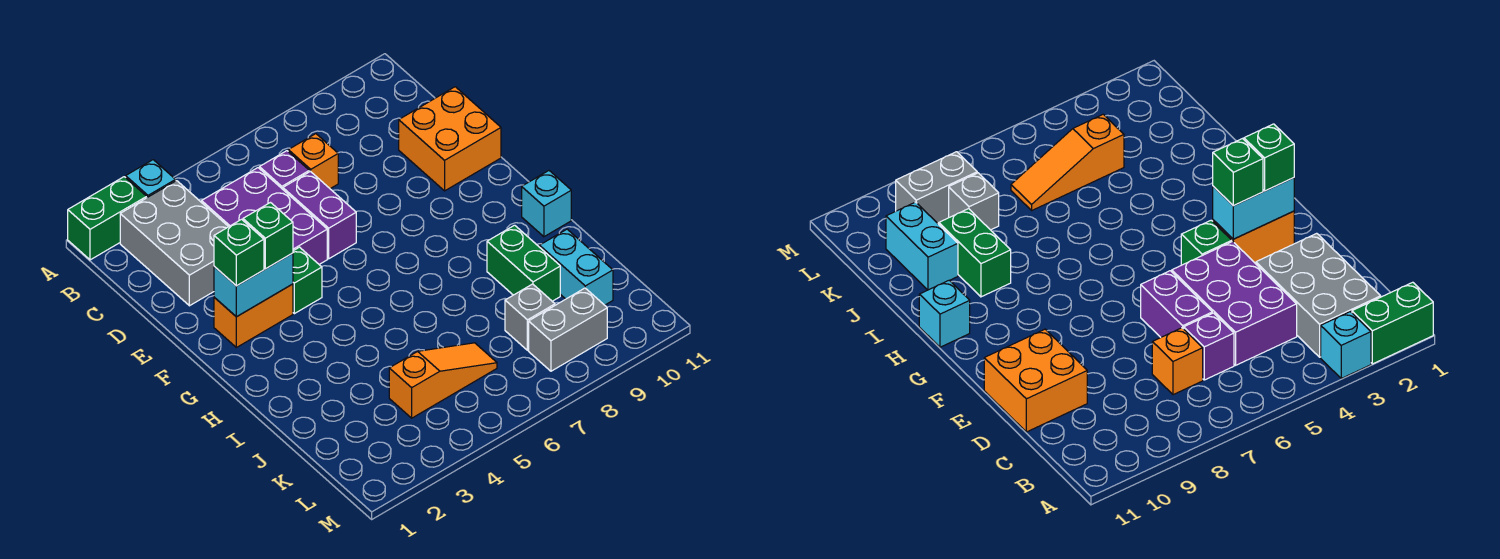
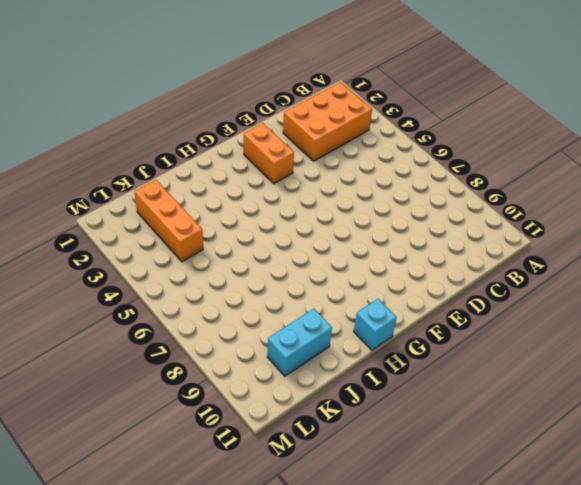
orange 2x3 brick [283,82,372,161] -> grey 2x3 brick [120,181,228,306]
orange 1x3 brick [134,180,203,262] -> orange 1x3 slope [389,343,497,418]
none -> green 1x2 brick [68,177,147,260]
none -> cyan 1x1 brick [126,160,176,198]
none -> purple 2x3 brick [202,168,327,264]

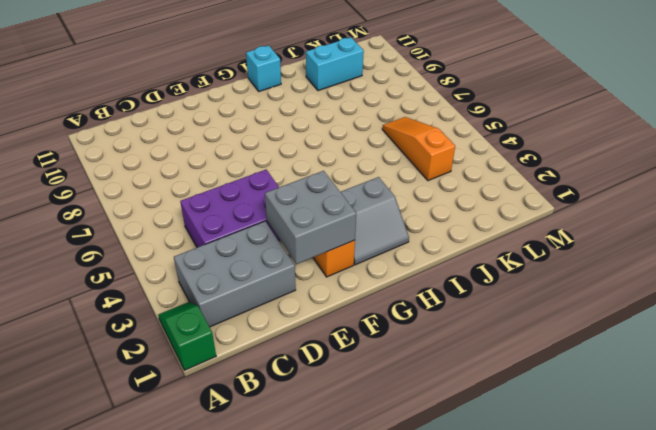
green 1x2 slope [158,302,216,370] -> green 1x2 brick [68,177,147,260]
grey 2x2 brick [265,171,356,264] -> cyan 1x2 brick [214,253,293,317]
grey 2x2 slope [341,177,409,265] -> none
none -> cyan 1x1 brick [126,160,176,198]
none -> purple 1x1 brick [259,151,309,189]
none -> orange 1x1 brick [288,134,338,189]

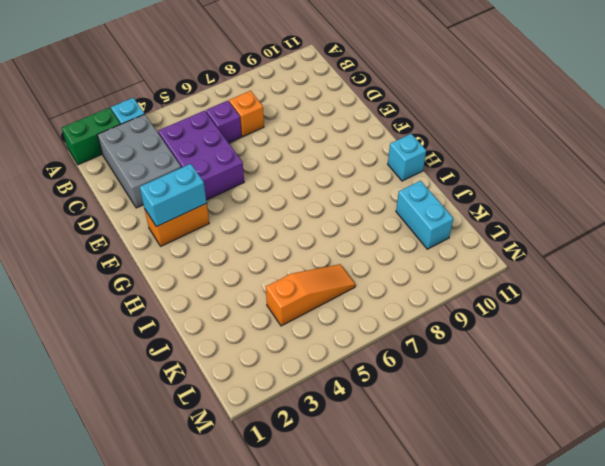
none -> purple 1x2 brick [283,171,356,259]
none -> orange 2x2 brick [399,87,501,191]
none -> green 1x1 brick [293,247,322,314]

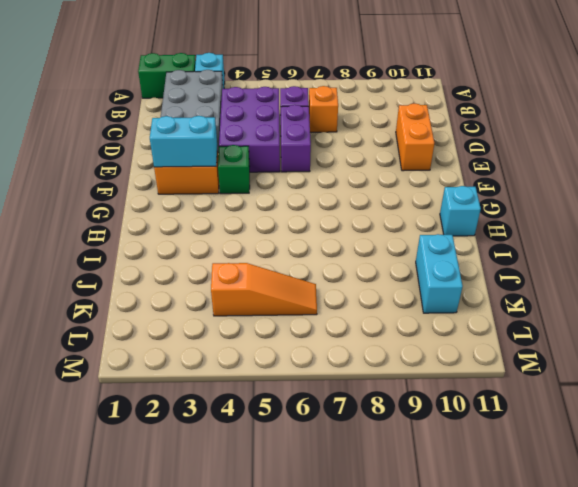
orange 1x2 brick [396,103,434,171] -> orange 2x2 brick [399,87,501,191]
none -> green 1x2 brick [487,225,560,301]
none -> grey 1x1 brick [505,284,555,350]
none -> grey 1x2 brick [529,288,607,371]

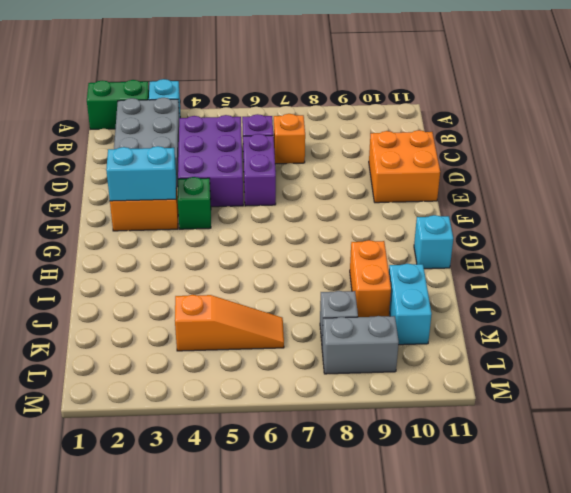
orange 1x2 brick [350,240,391,317] -> green 1x2 brick [487,225,560,301]
none -> green 1x1 brick [214,219,264,286]
none -> green 1x1 brick [243,203,293,269]

